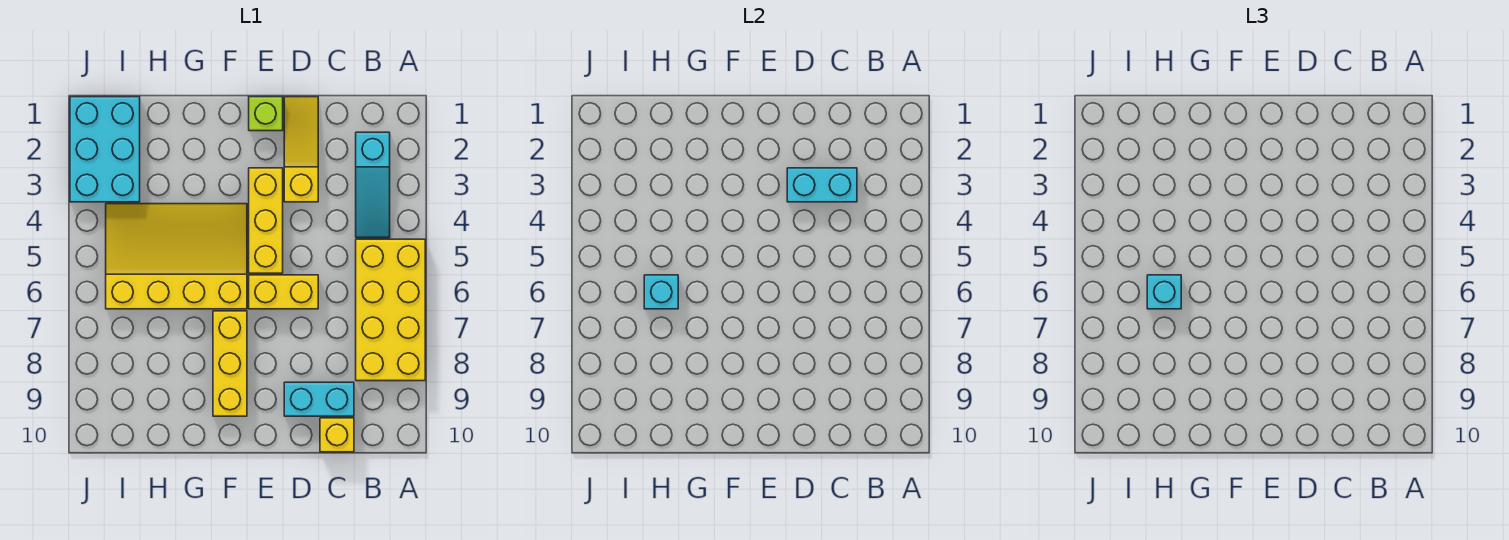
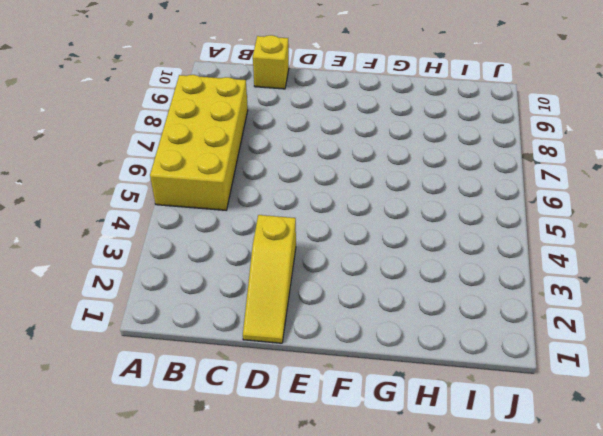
none -> cyan 1x3 slope [356,132,390,238]
none -> cyan 1x2 brick [284,382,354,416]
none -> yellow 1x2 brick [249,275,318,309]

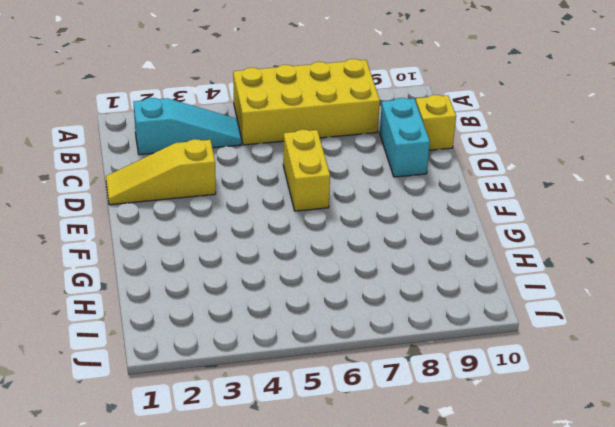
none -> lime 1x1 brick [249,97,283,131]
none -> yellow 1x3 brick [249,168,283,273]
none -> yellow 3x4 slope [106,204,247,309]

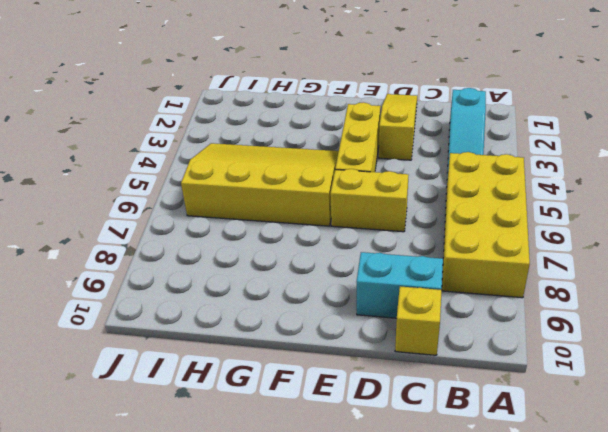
none -> lime 1x1 brick [249,97,283,131]
none -> yellow 1x3 brick [213,311,247,416]
none -> cyan 2x3 brick [70,97,140,202]

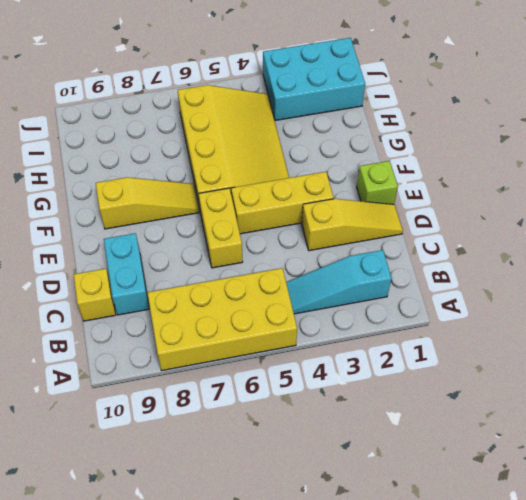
yellow 1x3 slope [96,177,199,229] -> yellow 1x3 brick [213,311,247,416]
none -> cyan 1x2 brick [787,168,857,202]
none -> cyan 1x1 brick [644,275,678,309]
none -> cyan 1x1 brick [1147,275,1181,309]

